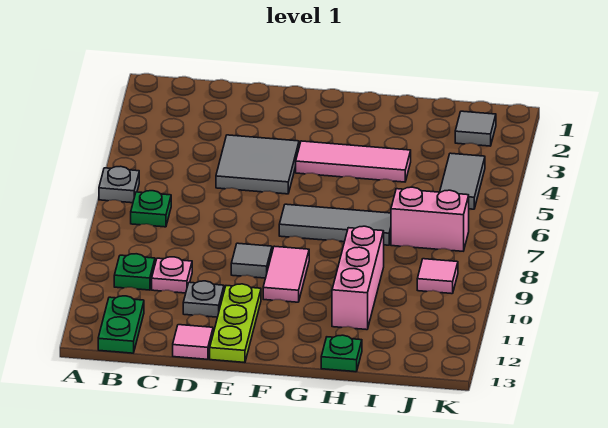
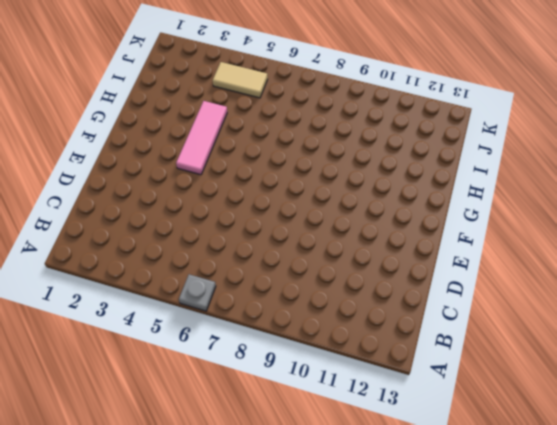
tan 1x2 tile [213,62,268,98] -> grey 1x2 tile [440,153,485,209]
none -> green 1x1 plate [131,191,171,227]
none -> green 1x1 plate [114,254,155,290]
none -> green 1x2 plate [98,296,144,353]

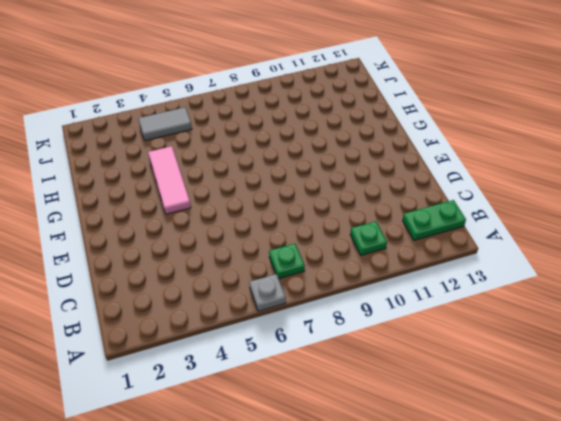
none -> pink 1x1 plate [152,257,192,293]
none -> grey 2x2 tile [216,135,299,194]
none -> grey 1x1 plate [183,281,224,317]

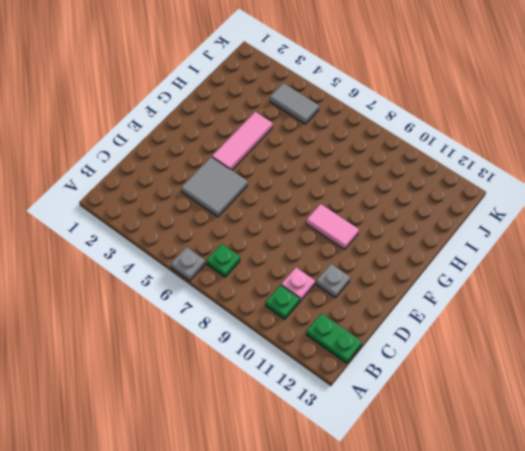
none -> pink 1x1 tile [173,325,213,359]
none -> grey 1x1 tile [231,243,272,278]
none -> lime 1x3 plate [210,284,261,363]

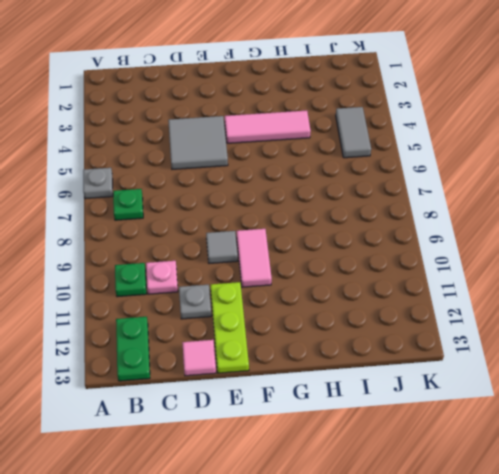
none -> grey 1x3 tile [279,204,391,245]
none -> pink 1x3 brick [332,226,384,330]
none -> green 1x1 plate [321,335,362,372]

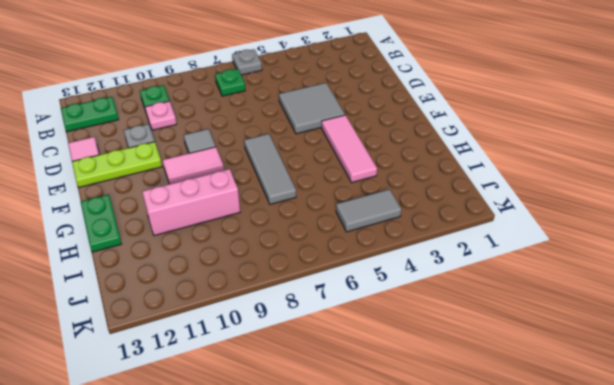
green 1x2 plate [81,194,122,252] -> green 1x1 plate [321,335,362,372]
none -> pink 1x2 brick [391,187,469,251]
none -> grey 1x1 tile [455,111,496,146]
none -> pink 1x1 tile [417,259,458,294]

